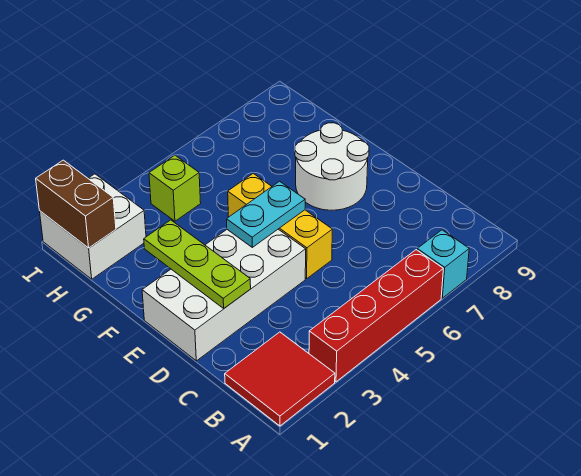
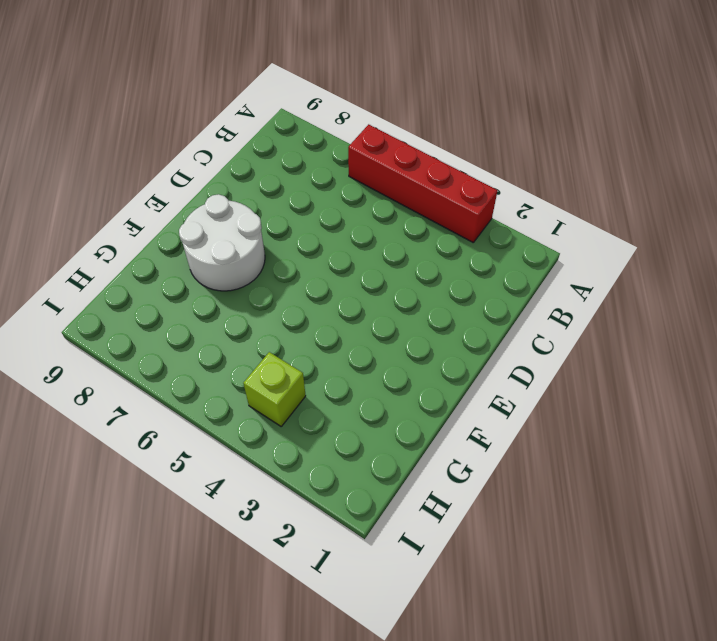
none -> red 2x2 tile [225,332,335,426]
none -> cyan 1x1 brick [417,230,469,298]

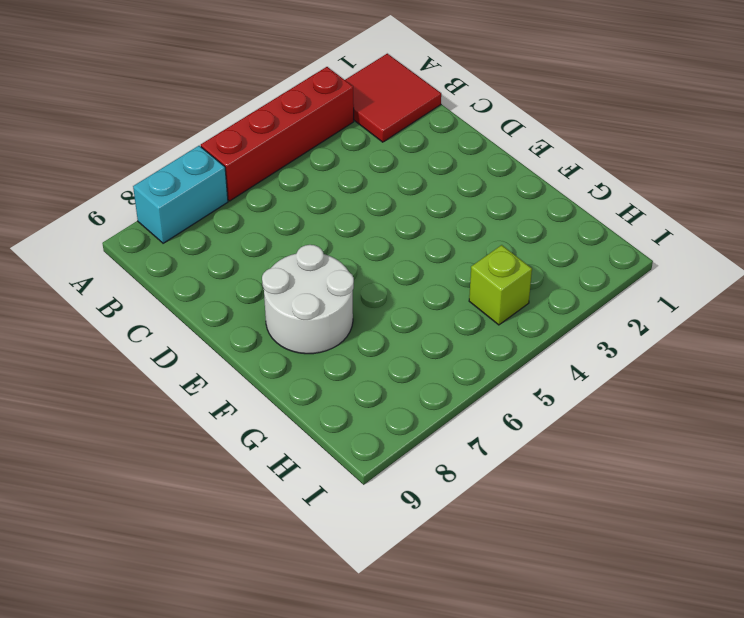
cyan 1x2 brick [133,146,228,243] -> cyan 1x1 brick [417,230,469,298]
none -> white 2x4 brick [142,229,306,361]
none -> yellow 1x3 brick [228,173,332,279]

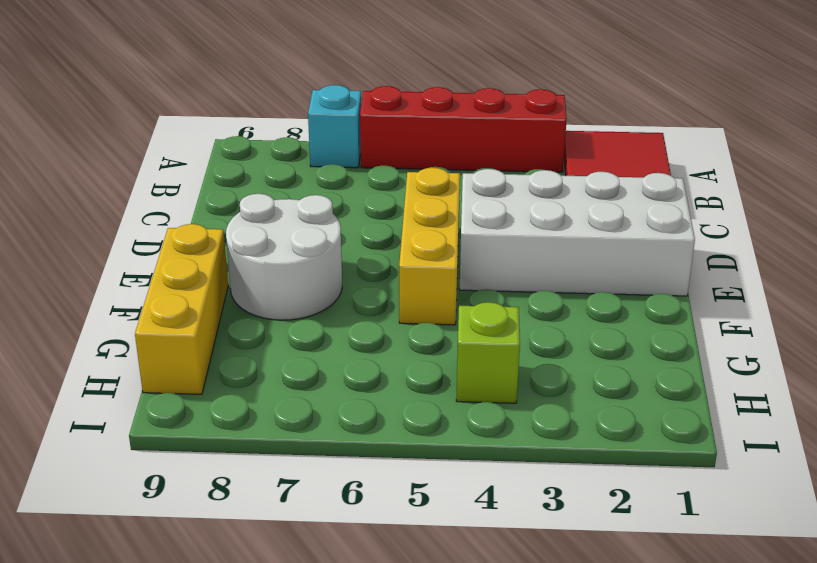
yellow 1x3 brick [135,224,228,394] -> none
none -> white 2x2 brick [40,174,146,279]
none -> lime 1x3 plate [144,220,251,308]

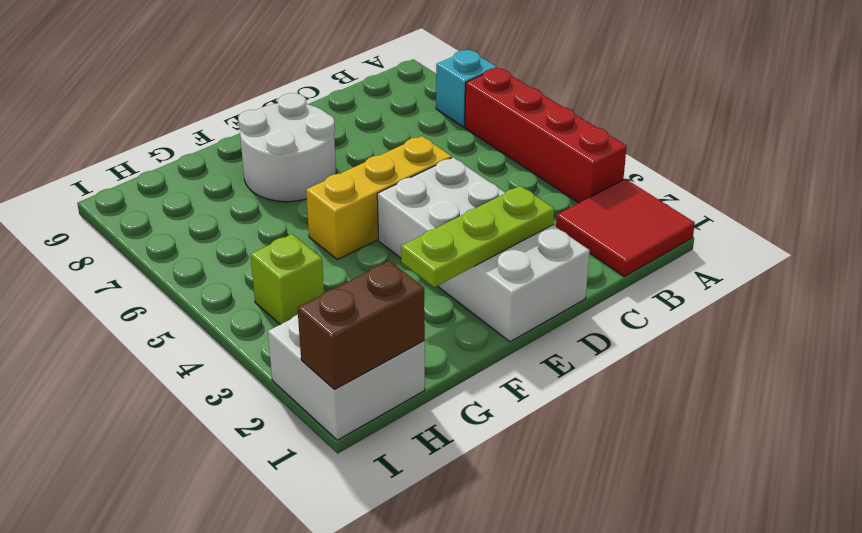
none -> cyan 1x2 plate [227,181,305,247]

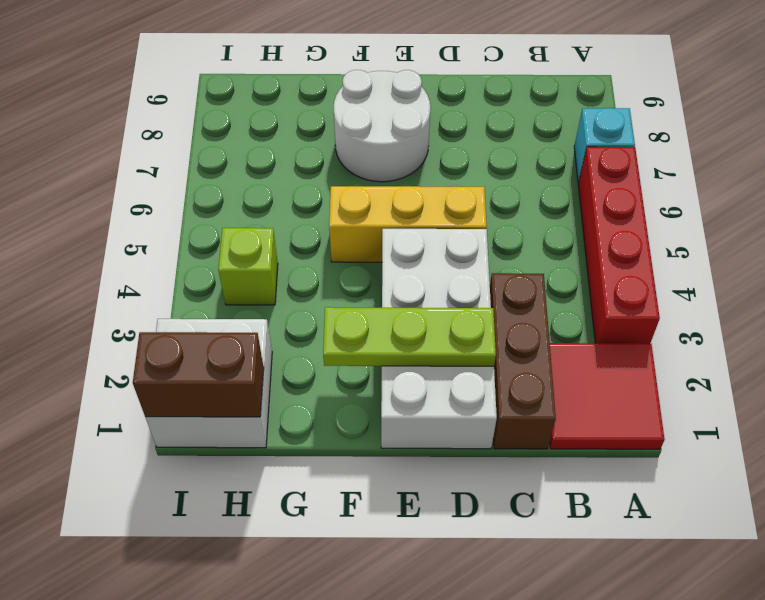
brown 1x3 brick [490,273,556,449] -> none
none -> cyan 1x2 plate [227,181,305,247]

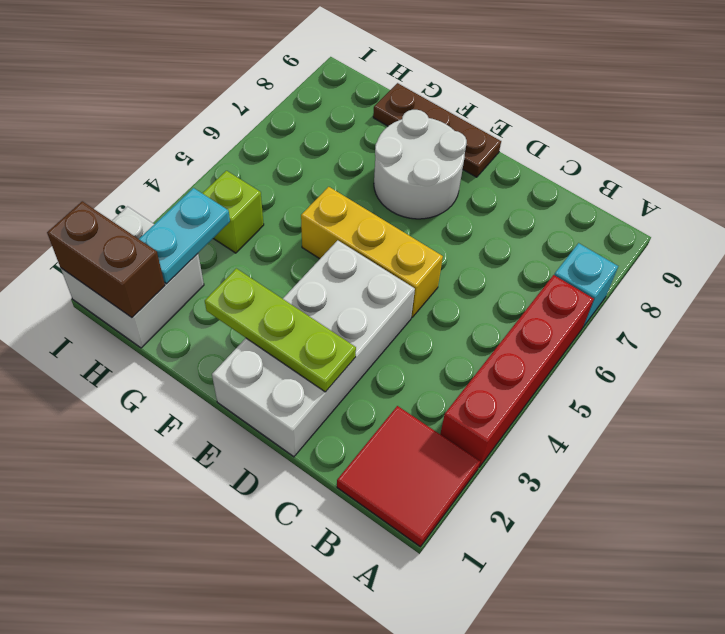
brown 1x3 plate [373,83,501,177] -> none
cyan 1x2 plate [139,188,230,284] -> cyan 1x2 plate moved to [227,181,305,247]

